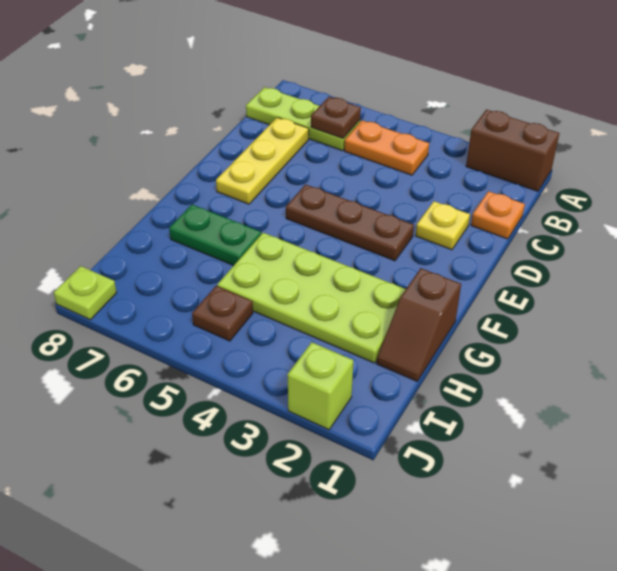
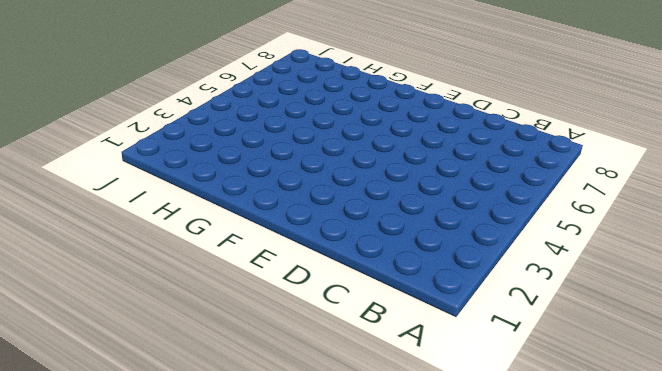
none -> brown 1x2 brick [466,110,559,191]
none -> orange 1x2 plate [344,120,429,175]
none -> lime 1x3 plate [246,87,360,151]

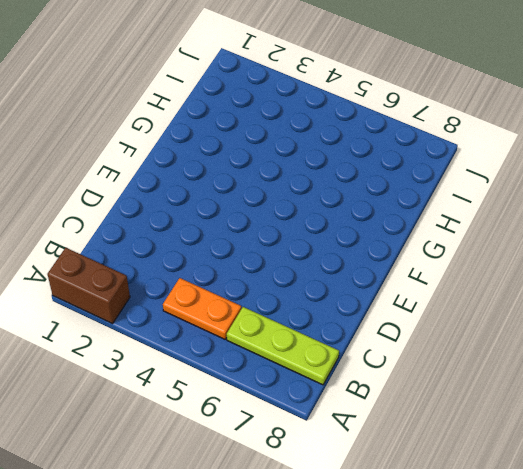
none -> orange 1x1 plate [471,191,525,239]
none -> yellow 1x3 plate [216,117,309,204]
none -> yellow 1x1 plate [416,201,470,250]

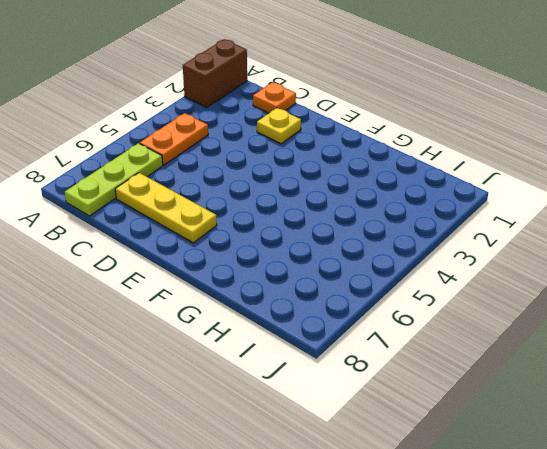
none -> brown 1x3 plate [286,184,414,261]
none -> brown 1x2 slope [377,268,461,381]
none -> lime 2x4 plate [217,233,406,363]

